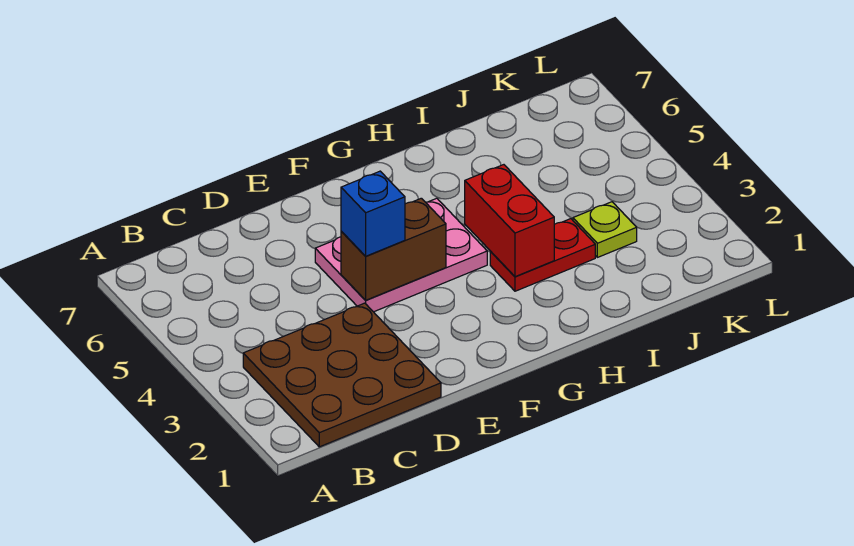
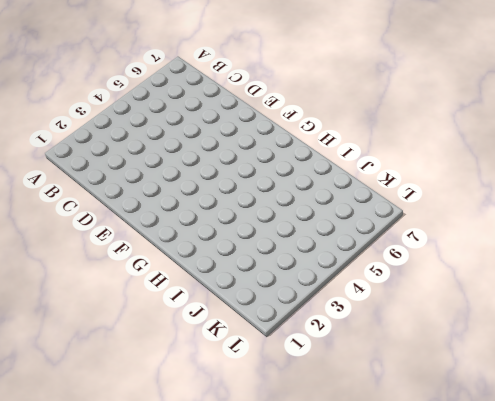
none -> brown 3x3 plate [243,303,441,447]
none -> pink 2x3 plate [315,198,487,312]

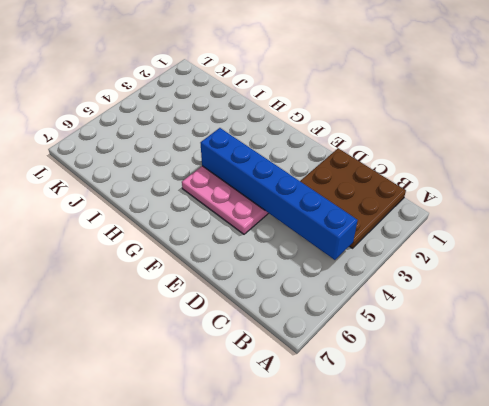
blue 1x6 brick [201,128,358,260] -> brown 1x2 brick [341,198,446,300]
none -> red 1x2 plate [490,219,595,291]
none -> lime 1x1 plate [573,202,637,257]

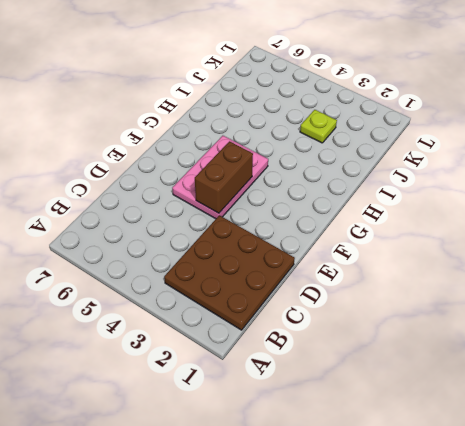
none -> red 1x2 plate [490,219,595,291]
none -> red 1x2 brick [465,165,554,277]

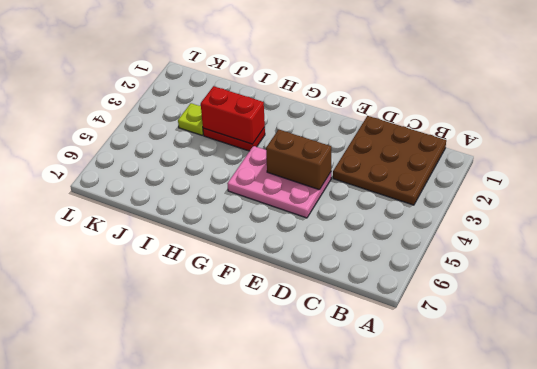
red 1x2 brick [201,86,265,144] -> red 1x2 brick turned to [465,165,554,277]
none -> blue 1x1 brick [341,171,405,256]

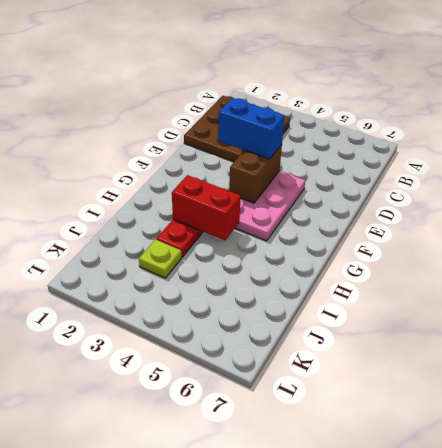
blue 1x2 brick [218,98,285,159] -> blue 1x1 brick [341,171,405,256]

